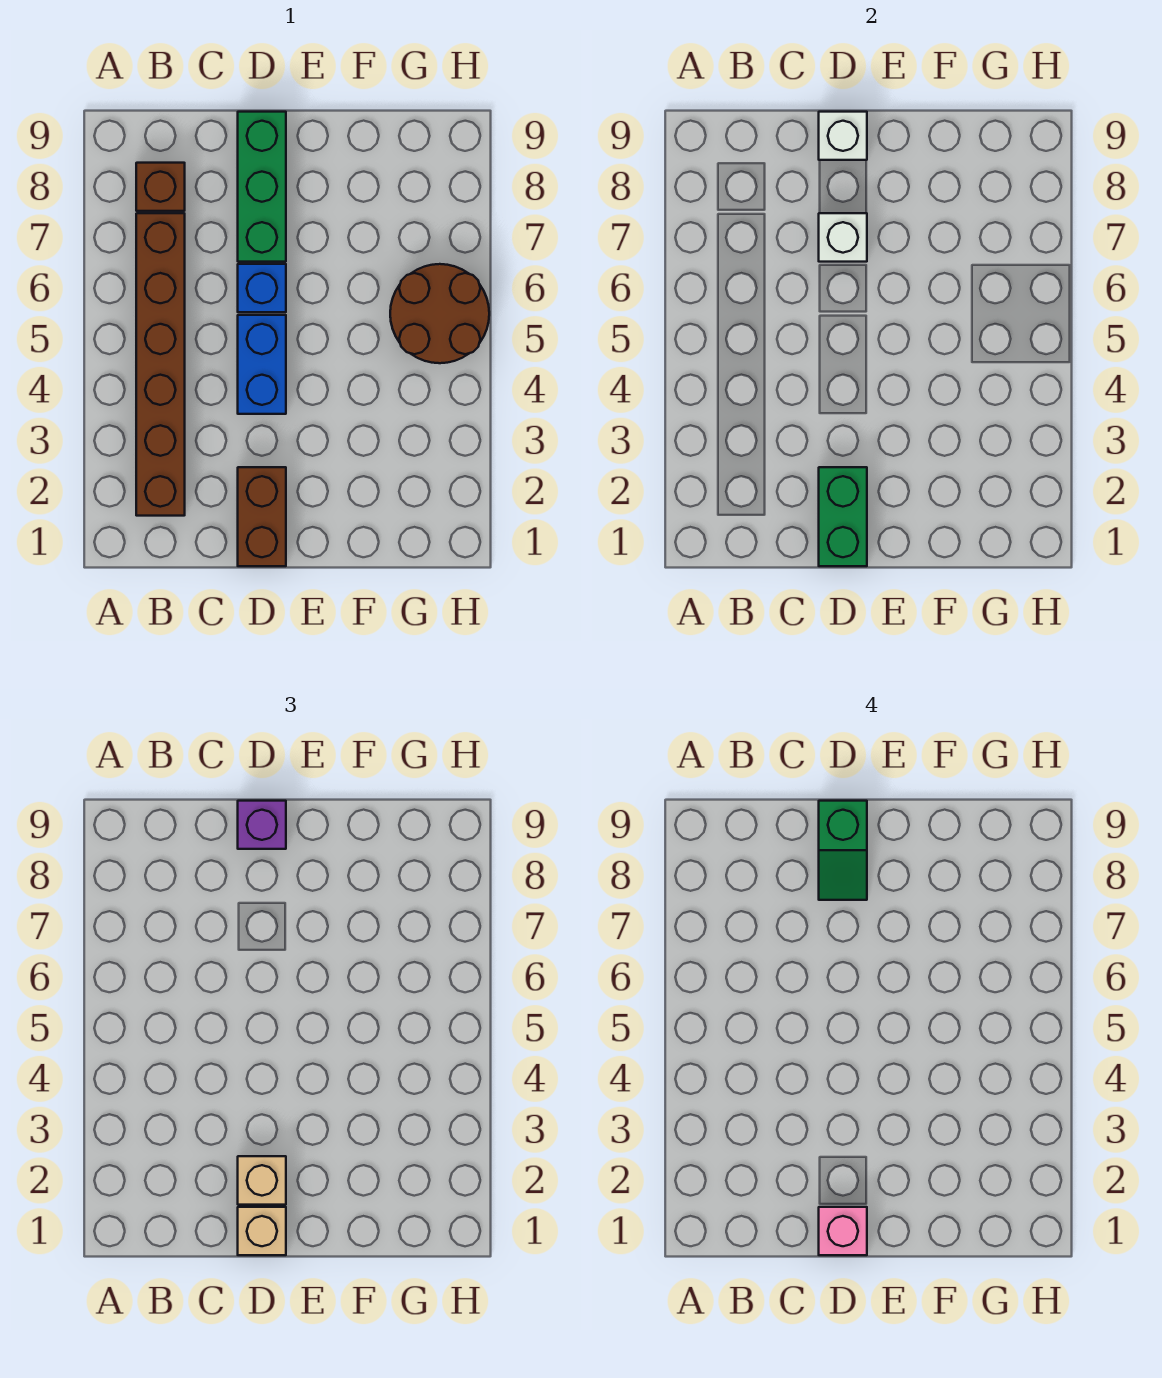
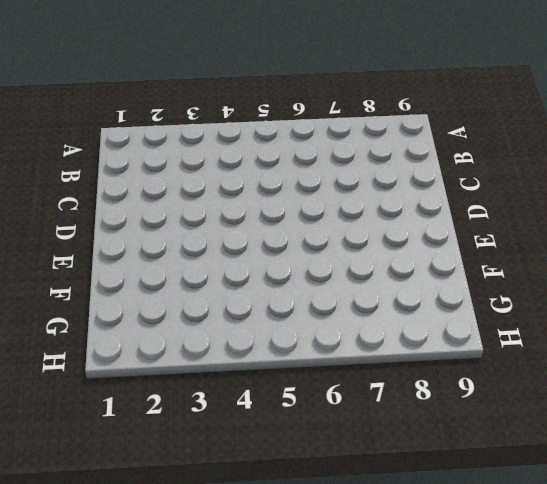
none -> brown 1x6 brick [136,213,185,516]
none -> brown 1x1 brick [136,163,185,211]
none -> brown 1x2 brick [238,467,286,566]

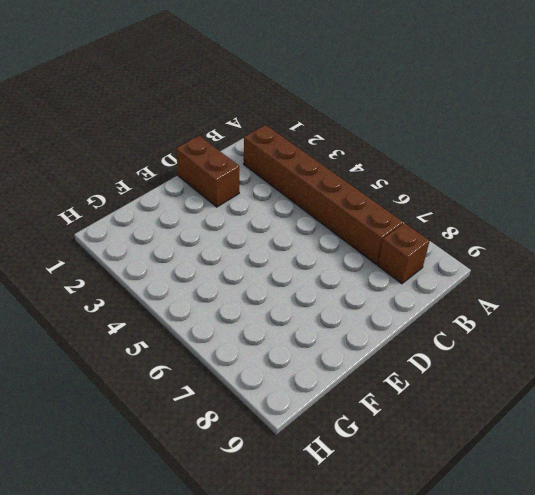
none -> blue 1x2 brick [238,315,286,414]
none -> blue 1x1 brick [238,264,286,312]
none -> green 1x3 brick [238,112,286,262]

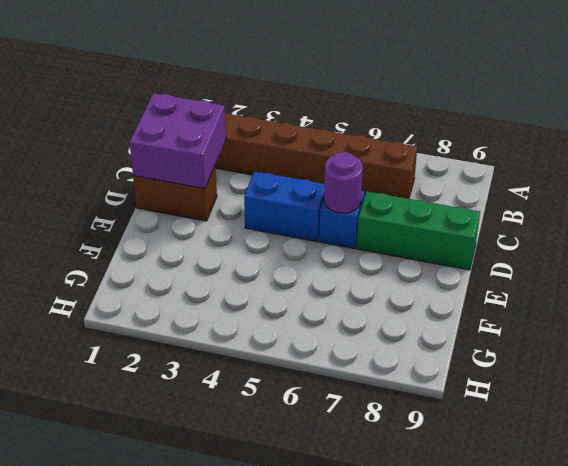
purple 2x2 brick [130,93,226,189] -> green 1x2 brick [819,467,867,566]
purple 1x1 round brick [324,152,363,213] -> none
none -> brown 1x1 brick [136,163,185,211]
none -> brown 2x2 round brick [390,264,489,363]
none -> white 1x1 brick [819,213,867,262]

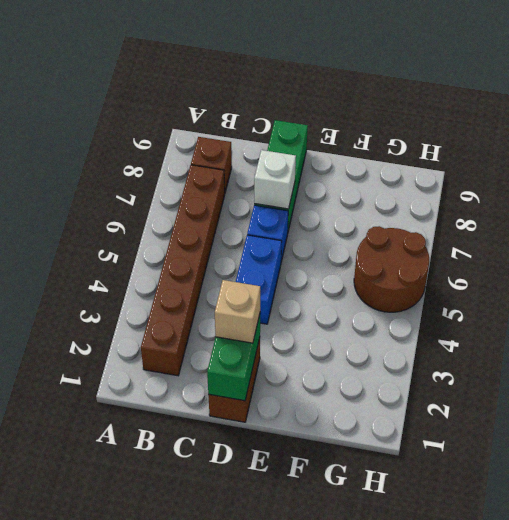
none -> white 1x1 brick [819,112,867,160]
none -> tan 1x1 brick [238,1207,286,1255]
none -> purple 1x1 brick [238,801,286,849]

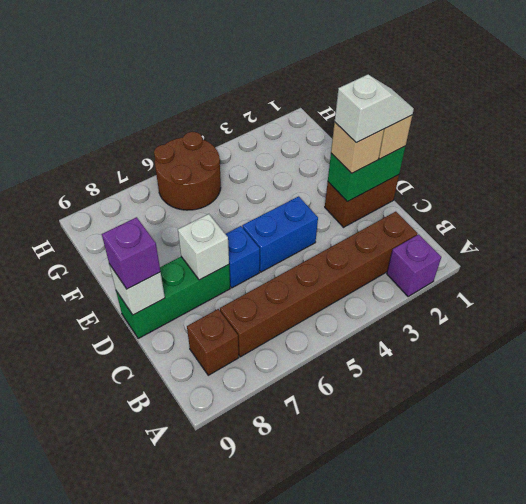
purple 1x1 brick [387,234,441,297] -> none
white 1x2 slope [335,75,414,143] -> pink 1x1 brick [819,1207,867,1255]
none -> green 1x2 slope [819,801,867,900]

